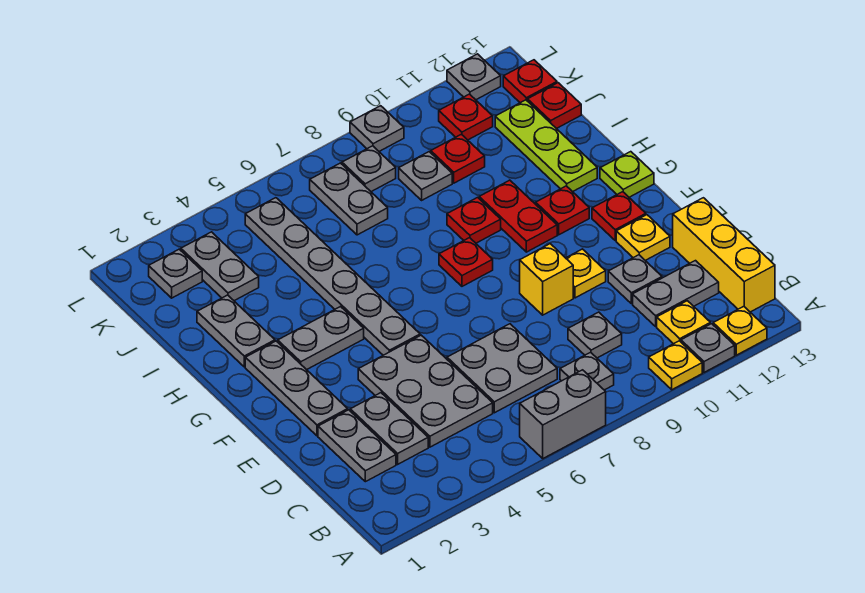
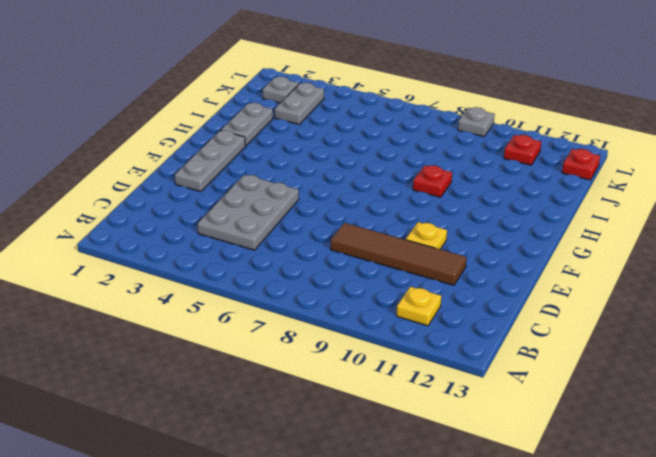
brown 1x4 tile [331,223,467,285] -> grey 1x1 plate [608,255,662,304]
none -> grey 1x2 brick [520,370,606,458]
none -> yellow 1x1 plate [649,341,702,390]
none -> grey 1x1 plate [681,324,735,372]
none -> yellow 1x1 plate [713,306,767,355]

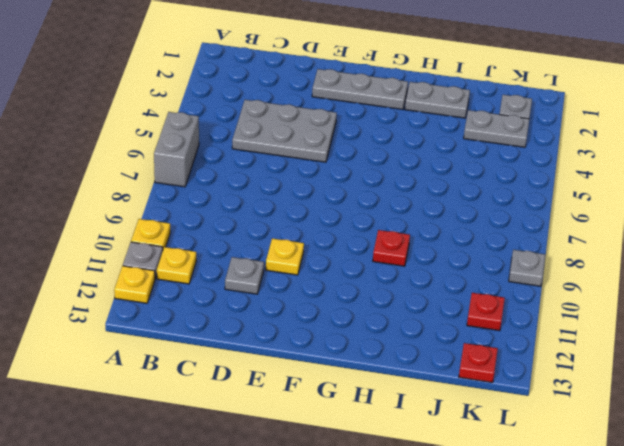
none -> grey 1x1 plate [560,352,614,390]
none -> yellow 1x3 brick [673,198,775,312]
none -> grey 1x2 plate [318,410,396,482]
none -> grey 1x2 plate [350,393,428,464]

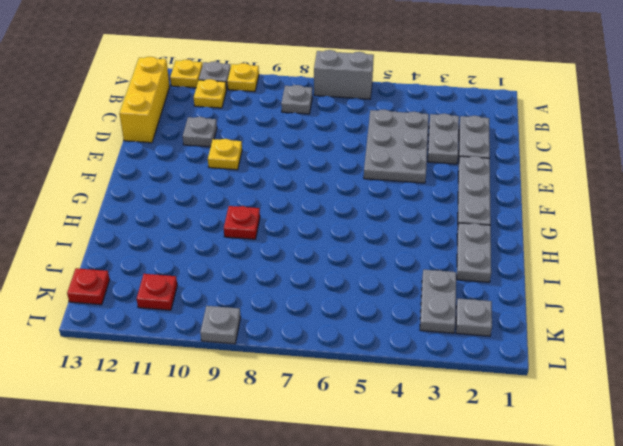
none -> grey 2x2 plate [447,324,557,413]
none -> grey 1x1 plate [568,312,622,358]
none -> grey 1x2 plate [633,261,719,326]
none -> yellow 1x1 brick [520,244,573,315]

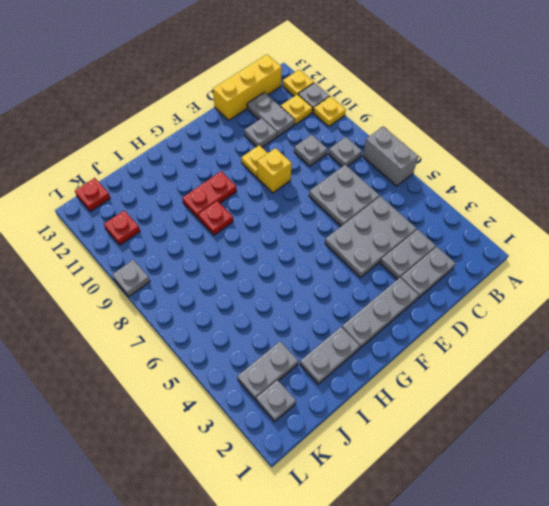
none -> yellow 1x1 plate [616,215,670,260]
none -> grey 1x6 plate [245,198,420,355]
none -> red 1x1 plate [592,192,646,240]
none -> grey 1x2 plate [278,307,364,370]

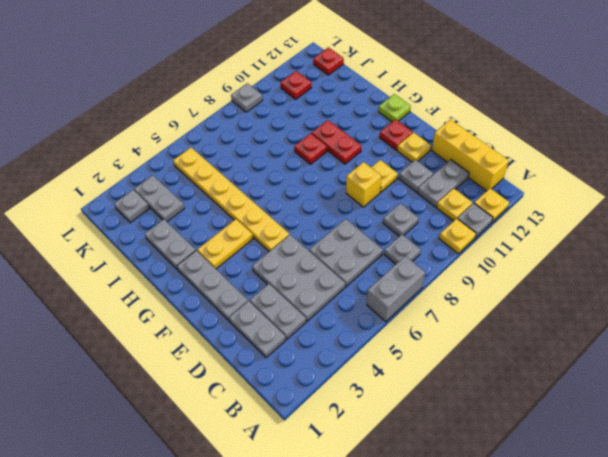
yellow 1x6 plate [173,148,289,251] -> grey 1x6 plate [245,198,420,355]
yellow 1x2 plate [197,219,253,269] -> grey 1x2 plate [278,307,364,370]
none -> red 1x1 plate [439,238,493,286]
none -> red 1x1 plate [536,186,589,235]
none -> lime 1x3 plate [495,100,597,192]
none -> grey 1x2 plate [310,163,388,235]

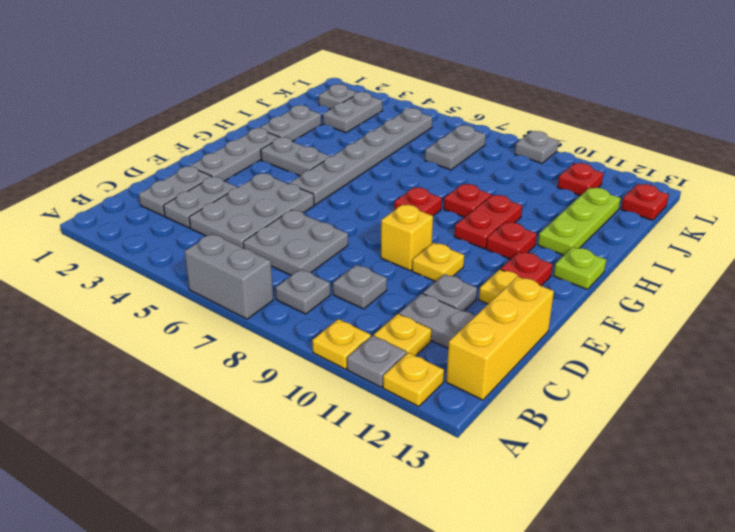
none -> grey 1x1 plate [399,152,452,200]
none -> red 1x1 plate [431,134,485,183]
none -> red 1x1 plate [528,83,581,129]
none -> grey 1x1 plate [342,146,396,192]

